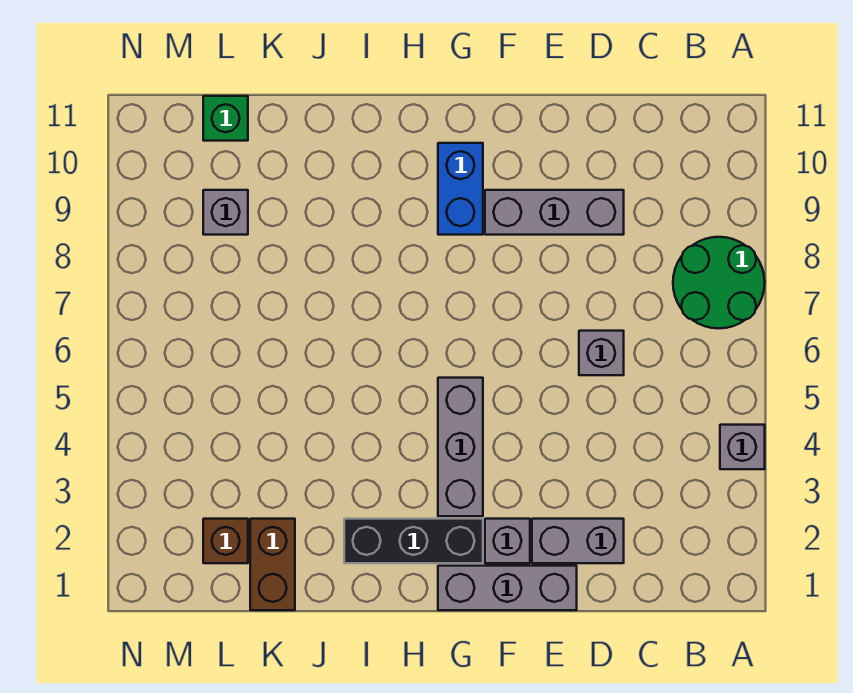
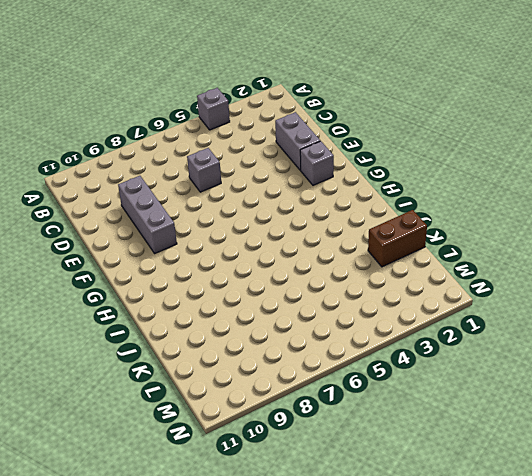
none -> green 2x2 round brick [673,237,765,329]
none -> grey 1x3 brick [438,566,577,610]
none -> black 1x3 brick [344,519,483,563]

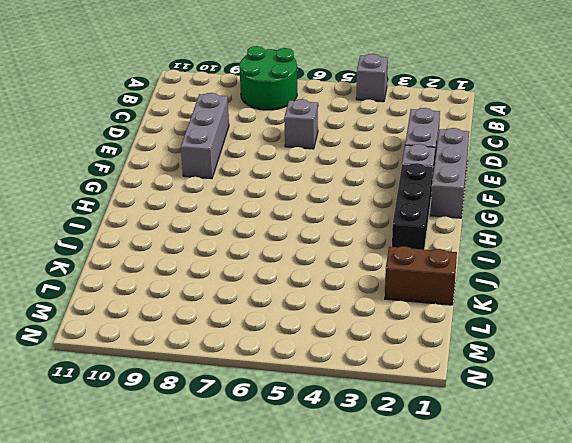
none -> grey 1x3 brick [438,378,483,516]
none -> blue 1x2 brick [438,143,483,235]
none -> brown 1x1 brick [203,519,248,563]

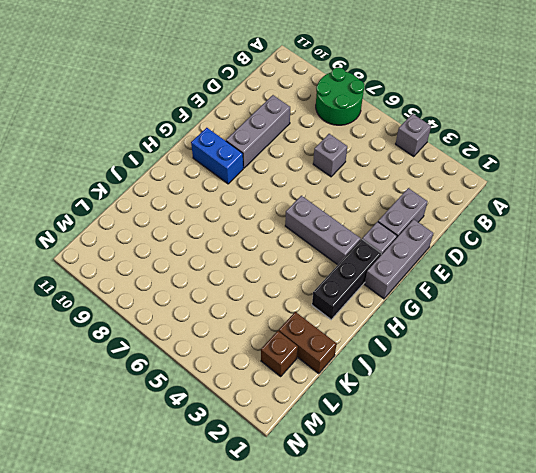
none -> grey 1x1 brick [203,190,248,235]
none -> green 1x1 brick [203,96,248,141]

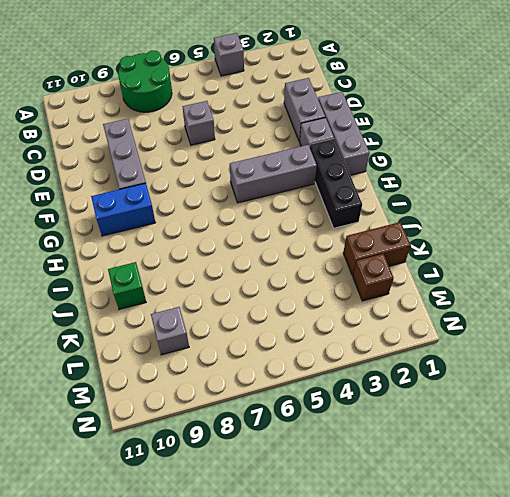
green 1x1 brick [108,262,146,309] -> green 1x1 brick moved to [203,96,248,141]

